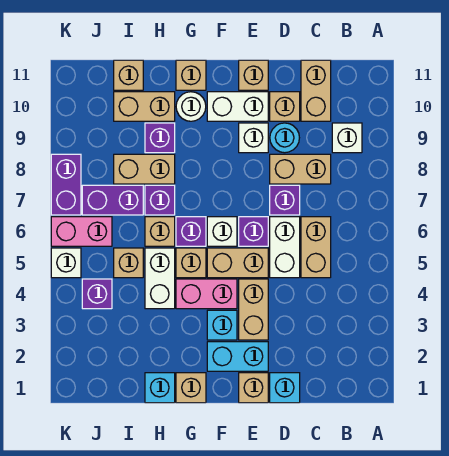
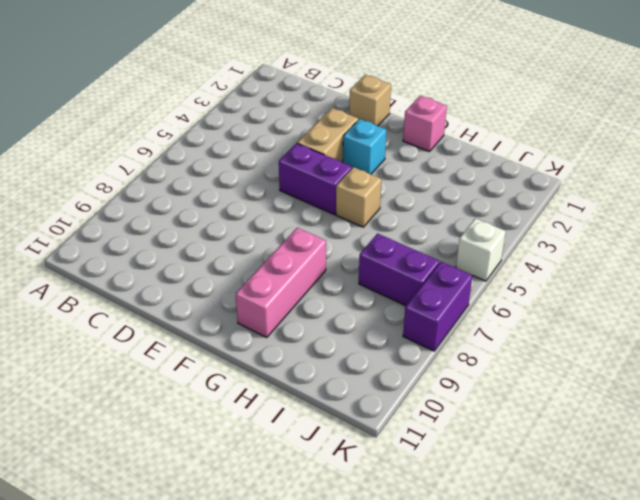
purple 1x2 brick [279,143,352,214] -> tan 1x2 brick [207,248,268,278]
pink 1x1 brick [403,96,447,152] -> tan 1x1 brick [176,373,206,403]
pink 1x3 brick [236,228,326,337] -> white 1x1 round brick [176,92,206,121]
none -> white 1x1 brick [332,123,362,153]
none -> tan 1x2 brick [301,217,331,278]
none -> tan 1x2 brick [270,154,331,184]
none -> tan 1x2 brick [301,60,331,121]

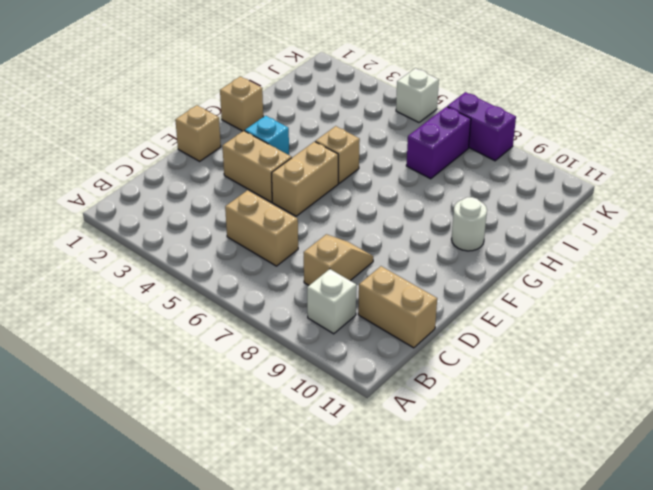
tan 1x2 slope [304,234,373,285] -> tan 1x2 brick [270,154,331,184]
none -> cyan 1x1 brick [270,373,300,403]
none -> white 1x2 brick [270,217,300,278]
none -> purple 1x1 brick [270,185,300,215]
none -> cyan 1x1 round brick [270,123,299,153]

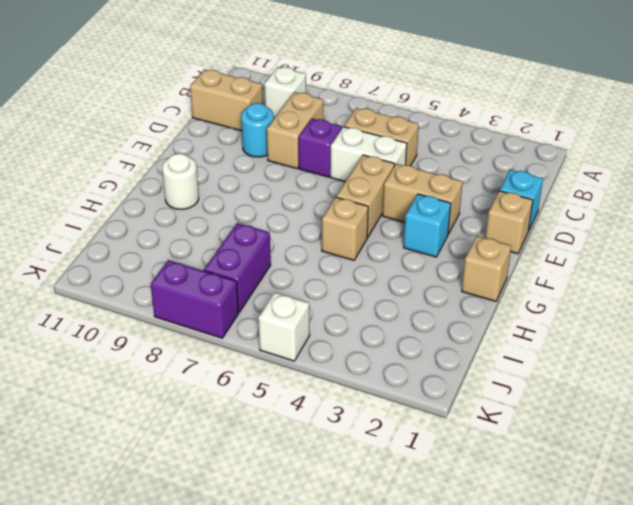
none -> tan 1x1 brick [270,92,300,121]
none -> cyan 1x2 brick [207,342,268,371]
none -> purple 1x1 brick [239,217,268,246]
none -> white 1x1 brick [239,123,268,153]

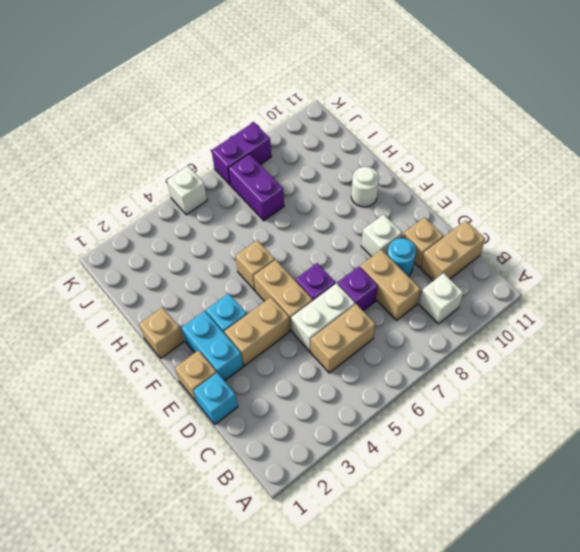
none -> white 1x2 brick [207,92,268,121]
none -> tan 1x1 brick [239,60,268,90]
none -> pink 1x2 brick [176,279,237,309]
none -> white 1x1 brick [207,217,237,246]

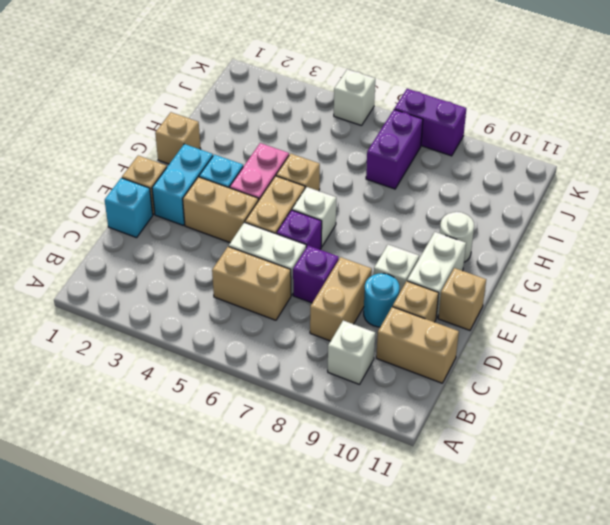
none -> purple 1x1 brick [176,217,206,246]
none -> tan 1x1 brick [176,60,206,90]
none -> cyan 1x1 brick [145,373,175,403]
none -> white 1x2 brick [145,248,175,309]

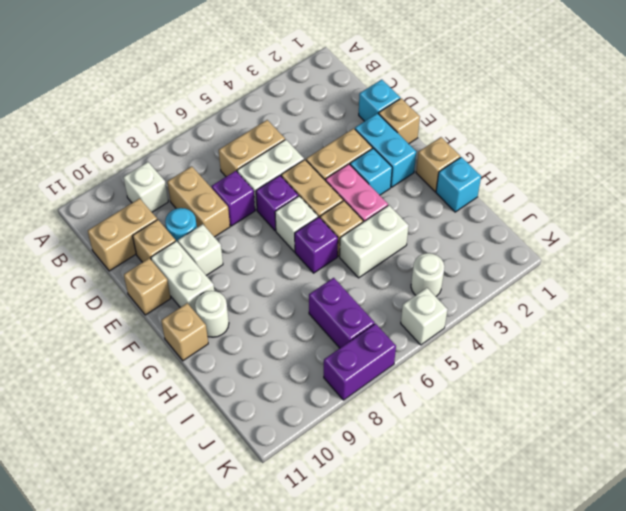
white 1x1 round brick [411,253,445,296] -> purple 1x1 brick [82,279,112,309]
none -> tan 1x1 brick [145,217,175,246]
none -> purple 1x1 brick [145,185,175,215]
none -> tan 1x2 brick [114,154,175,184]
none -> purple 1x1 brick [145,123,175,153]

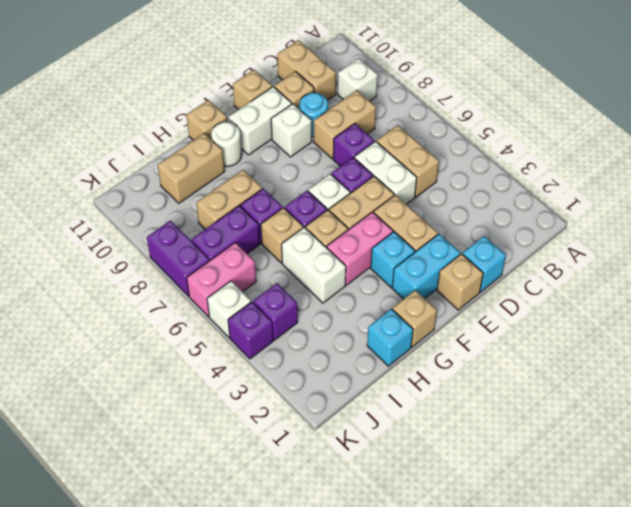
purple 1x1 brick [228,302,273,359] -> purple 1x1 brick moved to [145,123,175,153]
none -> tan 1x1 brick [114,248,143,278]
none -> tan 1x1 brick [114,60,143,90]

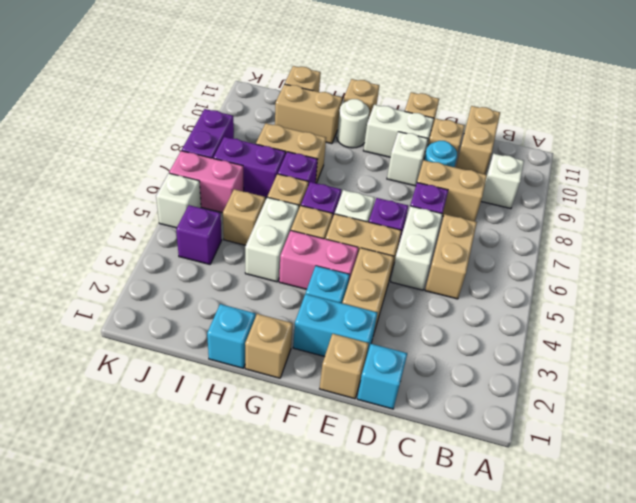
none -> purple 1x1 brick [145,123,175,153]

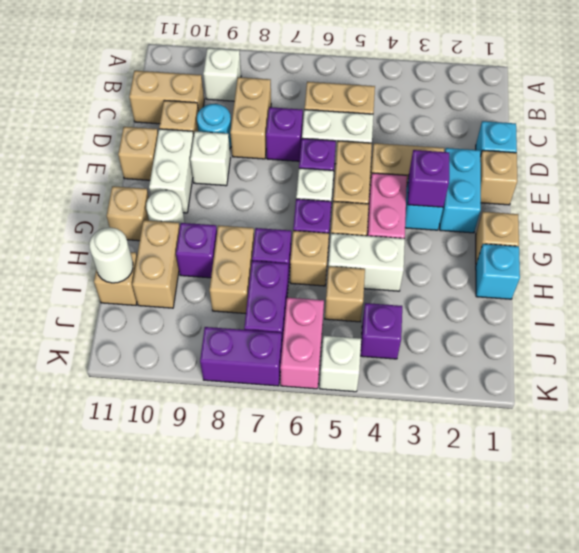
purple 1x1 brick [408,150,449,207] -> none
white 1x1 round brick [89,228,133,283] -> none

